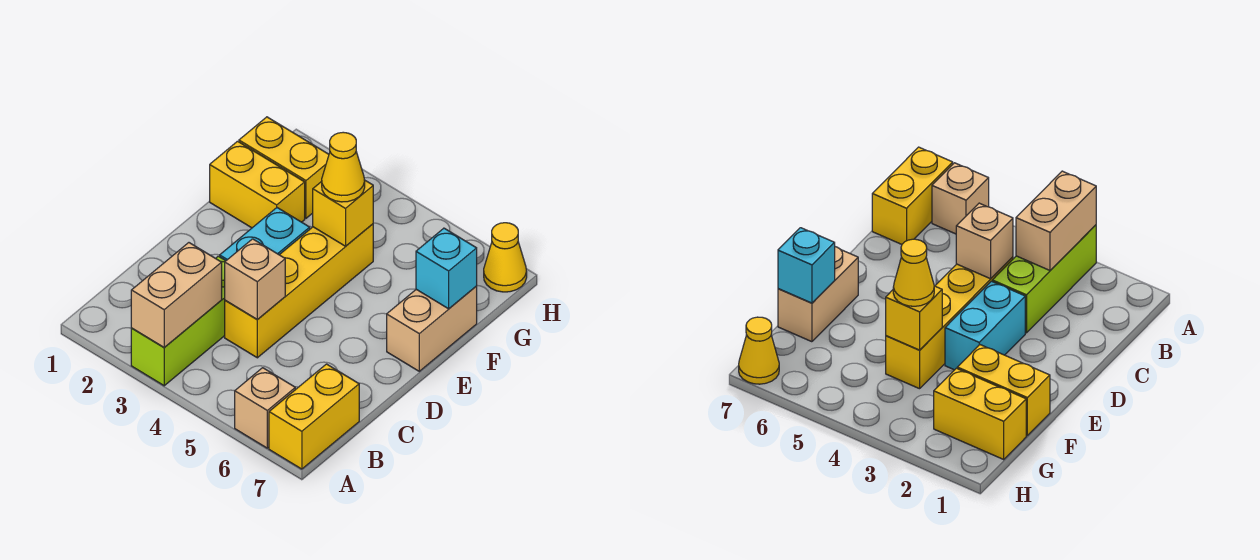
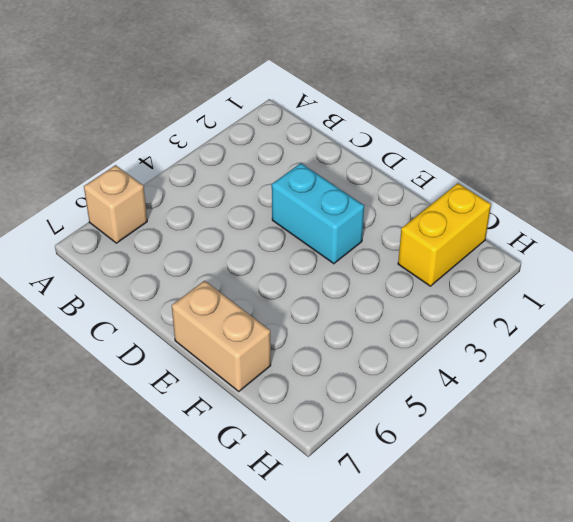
none -> lime 1x3 brick [131,256,225,386]
none -> yellow 1x2 brick [269,364,359,469]
none -> yellow 1x4 brick [225,224,373,358]

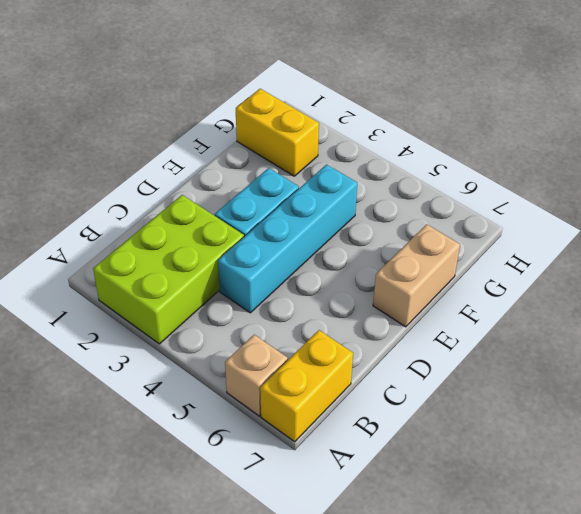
lime 2x3 brick [93,195,244,344] -> lime 1x3 brick [131,256,225,386]
cyan 1x4 brick [218,164,357,313] -> yellow 1x4 brick [225,224,373,358]
none -> yellow 1x2 brick [210,141,305,228]
none -> yellow 1x1 cone [484,223,527,292]
none -> tan 1x2 brick [131,243,222,347]

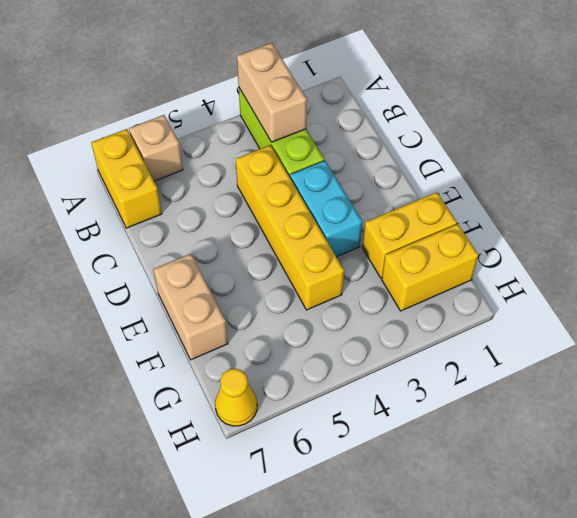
none -> tan 1x1 brick [225,239,285,320]
none -> yellow 1x1 brick [313,180,373,246]
none -> cyan 1x1 brick [416,228,477,309]

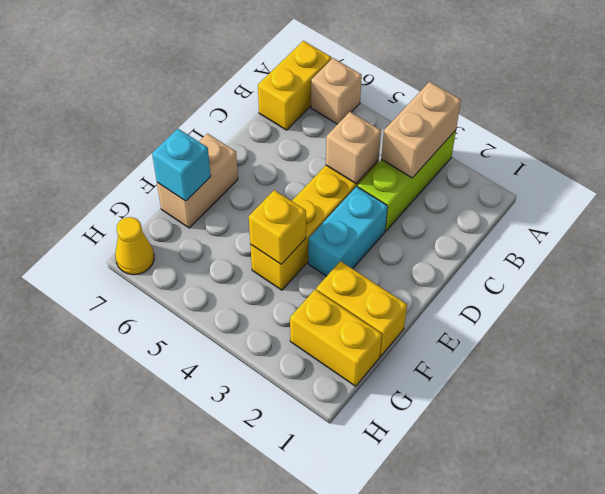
none -> yellow 1x1 cone [322,132,365,202]

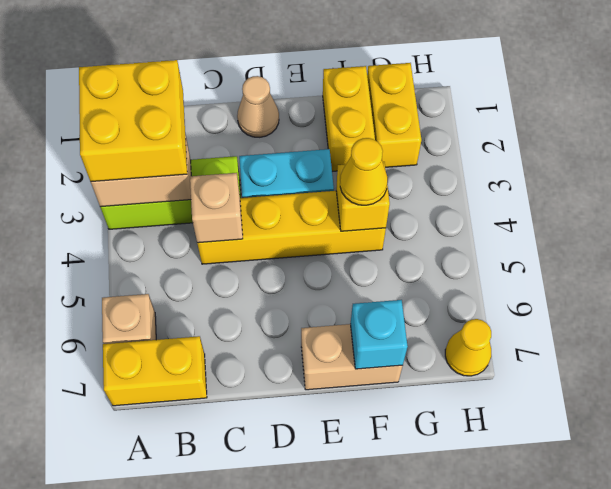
yellow 2x2 brick [79,60,187,182] -> none
tan 1x1 cone [237,76,279,137] -> none

